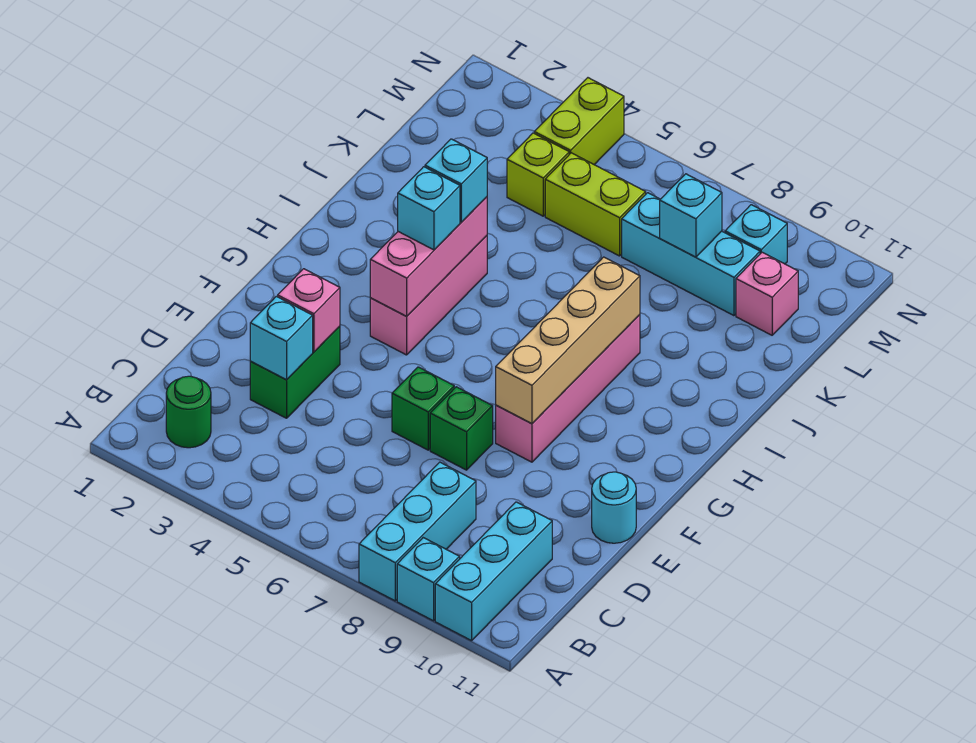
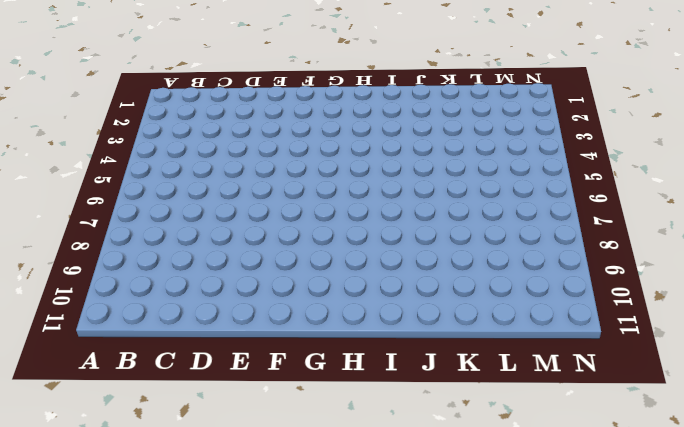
none -> cyan 1x3 brick [359,462,476,601]
none -> cyan 1x1 brick [397,538,460,621]
none -> cyan 1x3 brick [435,502,552,641]

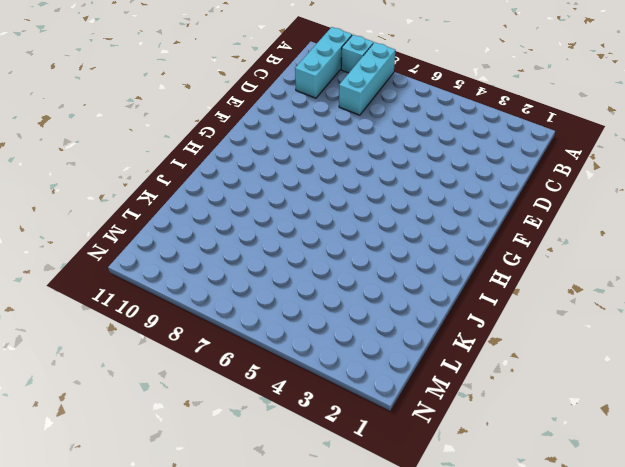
none -> green 1x1 round brick [166,376,211,448]
none -> green 1x2 brick [250,326,340,418]
none -> green 1x1 brick [392,367,454,450]

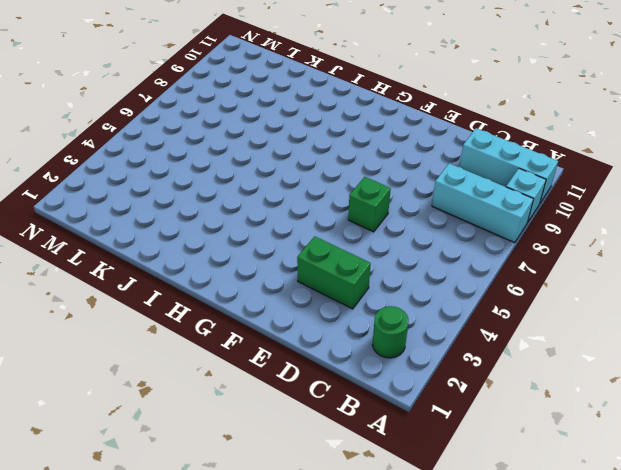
none -> green 1x1 brick [430,387,493,470]
none -> cyan 1x1 round brick [592,472,636,543]
none -> pink 1x4 brick [496,315,640,462]

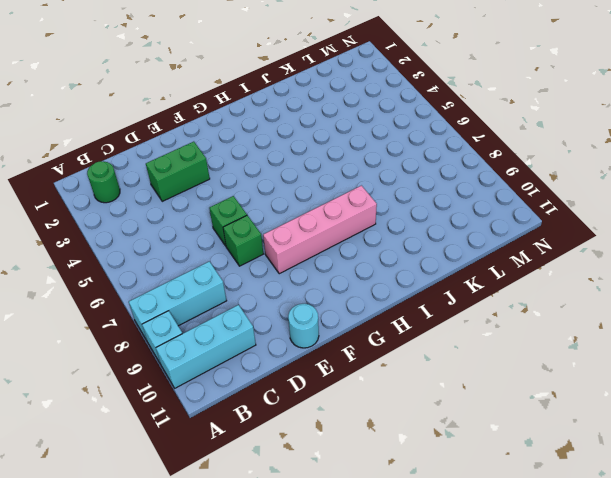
none -> pink 1x3 brick [370,236,487,355]
none -> lime 1x1 brick [507,133,569,216]
none -> lime 1x2 brick [545,153,646,256]

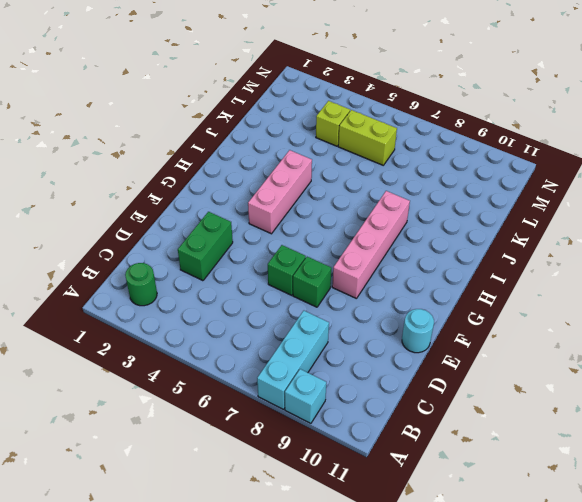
none -> cyan 1x3 brick [435,502,552,641]
none -> cyan 1x3 brick [622,193,760,316]
none -> pink 1x1 brick [736,252,798,335]

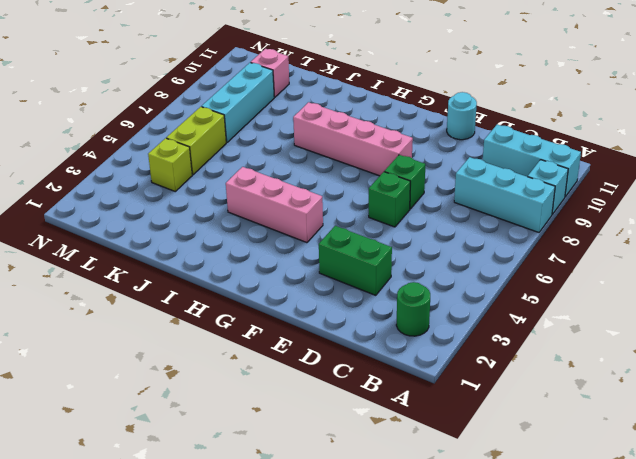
none -> lime 1x2 brick [534,78,624,165]
none -> cyan 1x1 brick [725,205,787,264]
none -> cyan 1x1 brick [250,296,313,380]

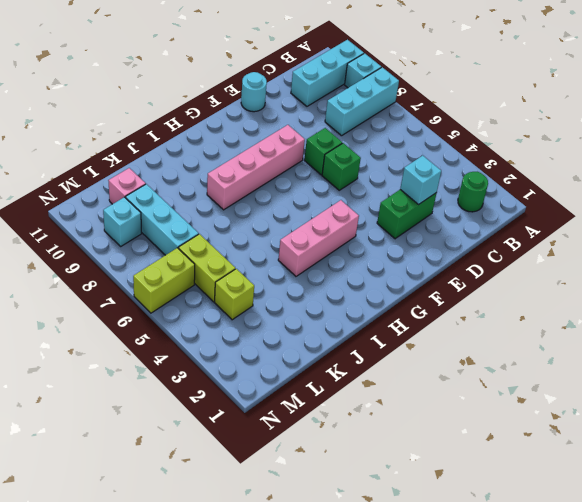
lime 1x2 brick [133,248,195,313] -> lime 1x2 brick moved to [534,78,624,165]
none -> pink 1x1 brick [278,269,340,352]
none -> tan 1x4 brick [496,257,640,423]
none -> pink 1x3 brick [370,197,487,316]

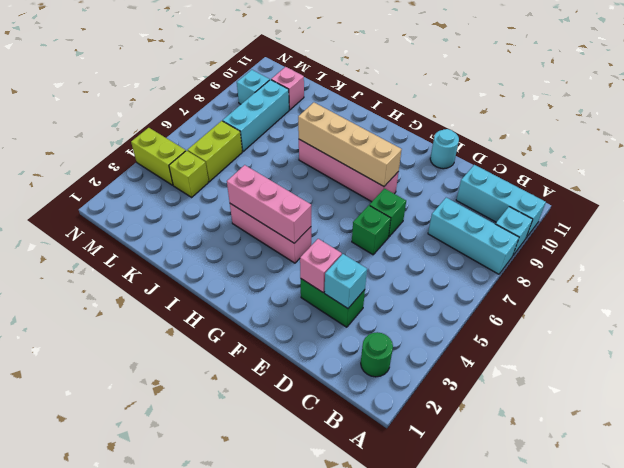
none -> cyan 1x1 brick [660,174,722,257]
none -> cyan 1x1 brick [398,167,460,250]
none -> cyan 1x1 brick [425,139,487,222]

